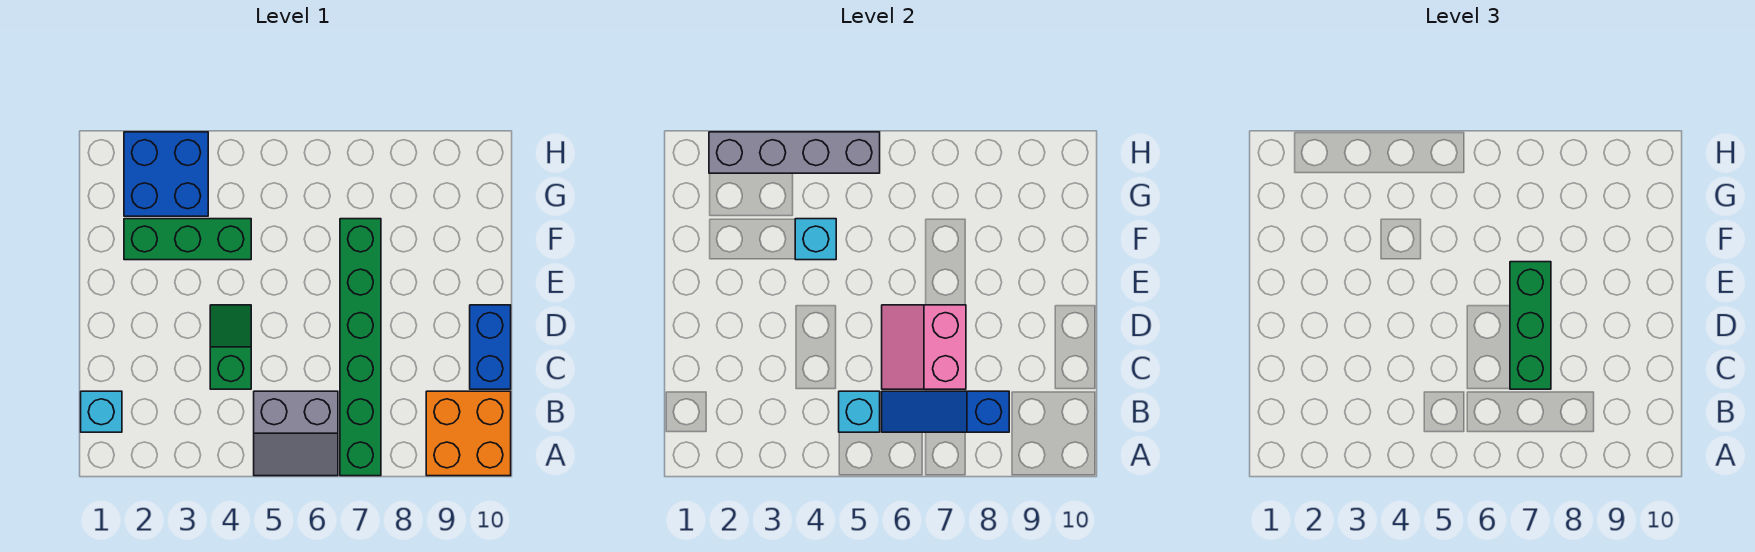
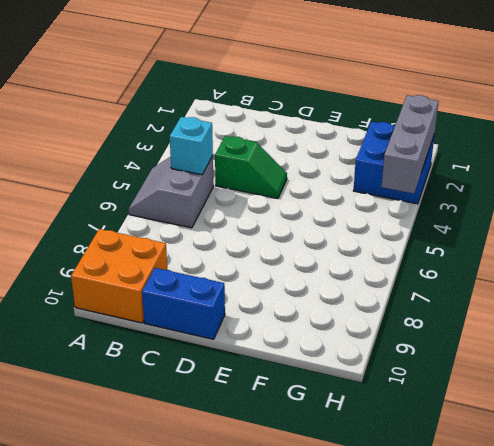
grey 1x3 brick [381,95,438,194] -> grey 1x4 brick [709,132,880,173]
none -> green 1x6 brick [340,219,381,476]
none -> cyan 1x1 brick [81,391,122,432]
none -> green 1x3 brick [124,219,251,260]

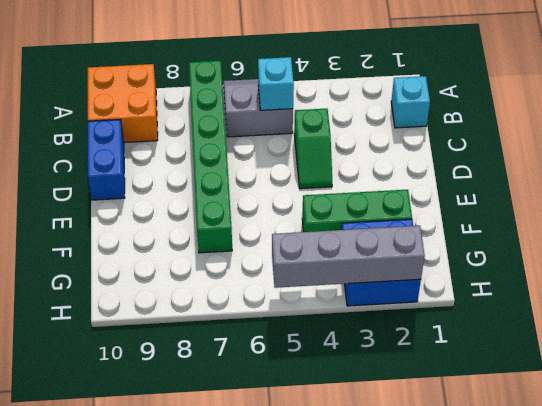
none -> blue 1x3 slope [882,391,1009,432]
none -> pink 2x2 slope [882,305,966,389]
none -> cyan 1x1 brick [795,219,836,260]

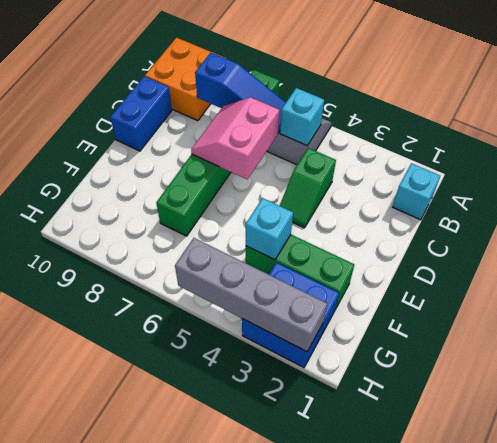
pink 2x2 slope [191,97,279,179] -> pink 2x2 slope turned to [882,305,966,389]
none -> green 1x3 brick [1510,262,1551,389]

